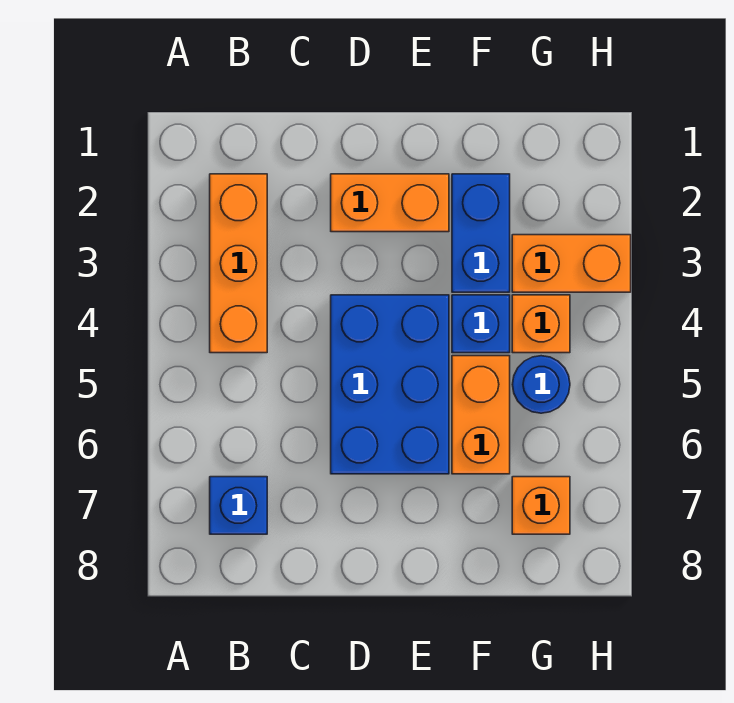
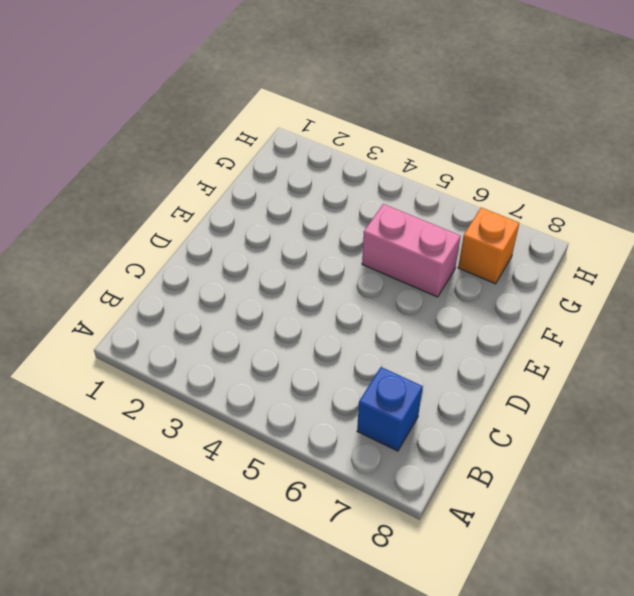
pink 1x2 brick [362,204,461,297] -> orange 1x2 brick [452,356,510,474]
none -> orange 1x3 brick [210,174,267,353]
none -> orange 1x2 brick [331,174,449,232]

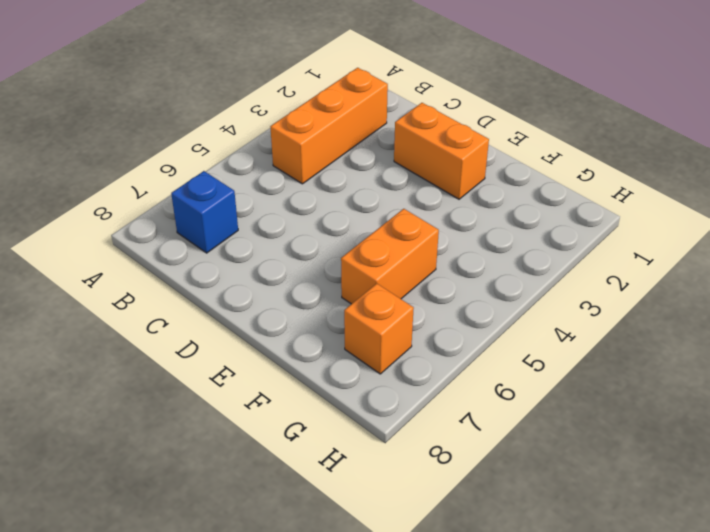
none -> blue 2x3 brick [331,295,449,474]
none -> blue 1x2 brick [452,174,510,292]

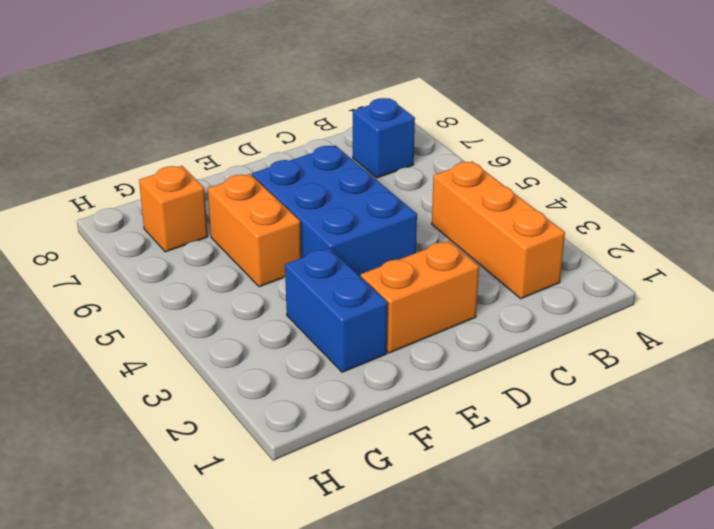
none -> blue 1x1 brick [452,295,510,353]
none -> orange 1x2 brick [512,235,631,292]

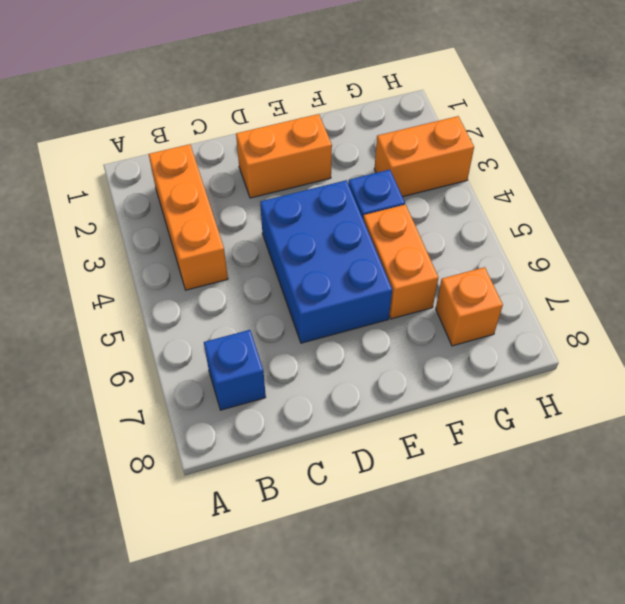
none -> blue 1x2 brick [452,174,510,292]
none -> orange 1x1 brick [512,295,570,353]

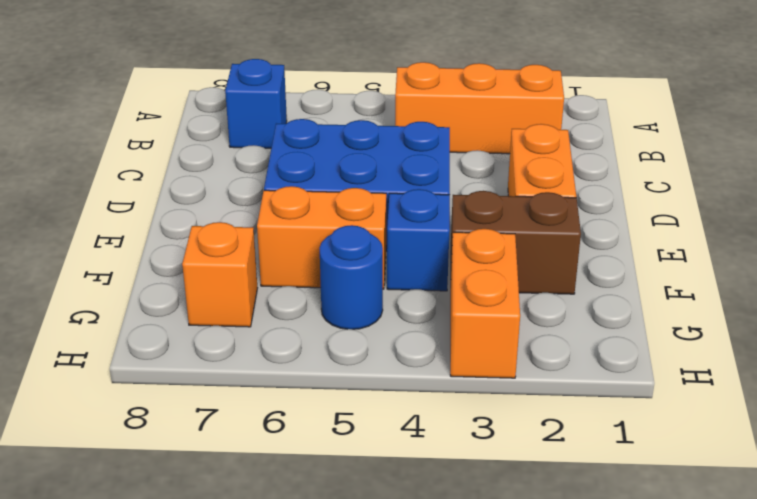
brown 1x2 brick [450,191,581,294] -> blue 1x2 brick [452,174,510,292]
none -> orange 1x1 brick [512,295,570,353]

